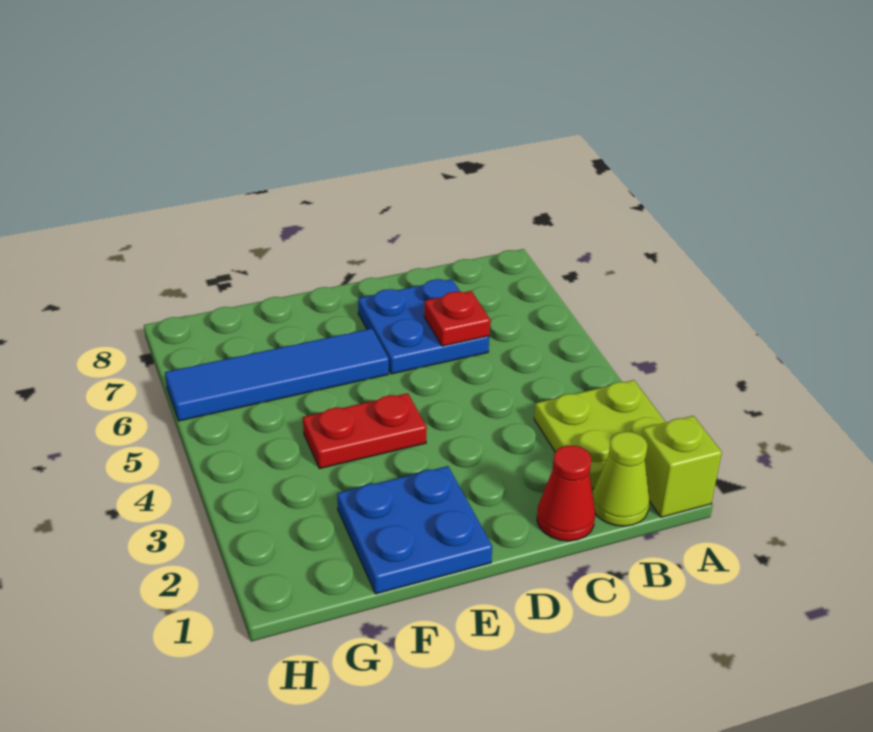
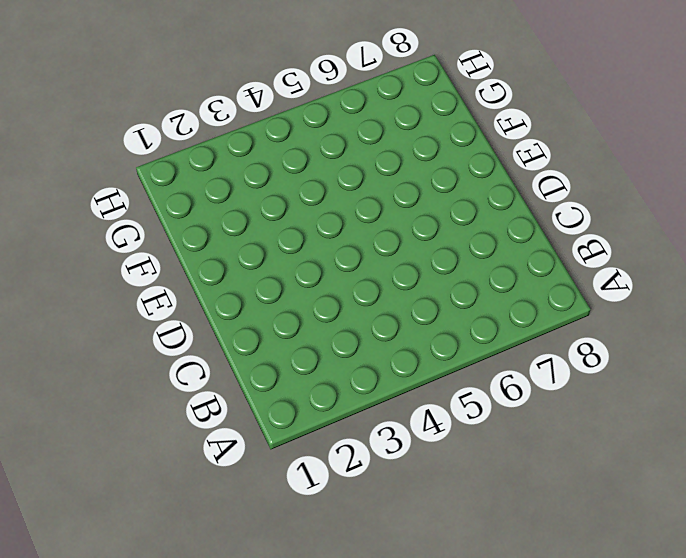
none -> lime 1x1 brick [642,416,722,517]
none -> lime 2x2 plate [534,380,666,489]

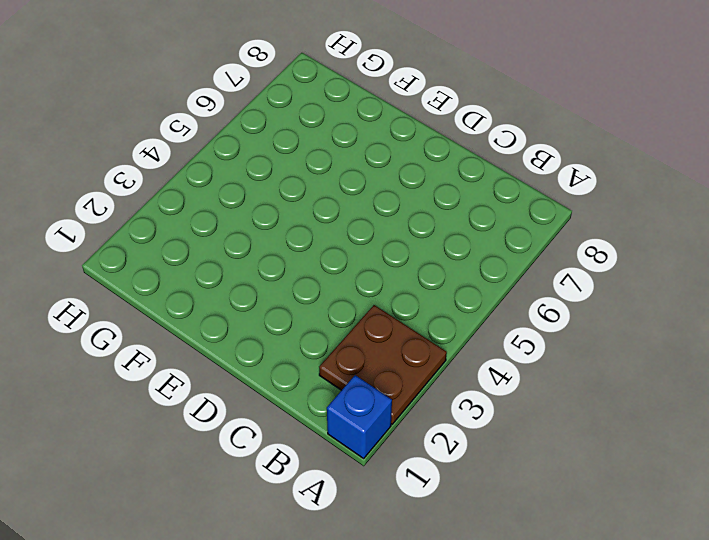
blue 1x1 brick [327,375,392,458] -> lime 1x1 brick [642,416,722,517]
brown 2x2 plate [319,305,447,424] -> lime 2x2 plate [534,380,666,489]
none -> lime 1x1 cone [593,432,649,526]
none -> red 1x1 cone [537,446,595,541]

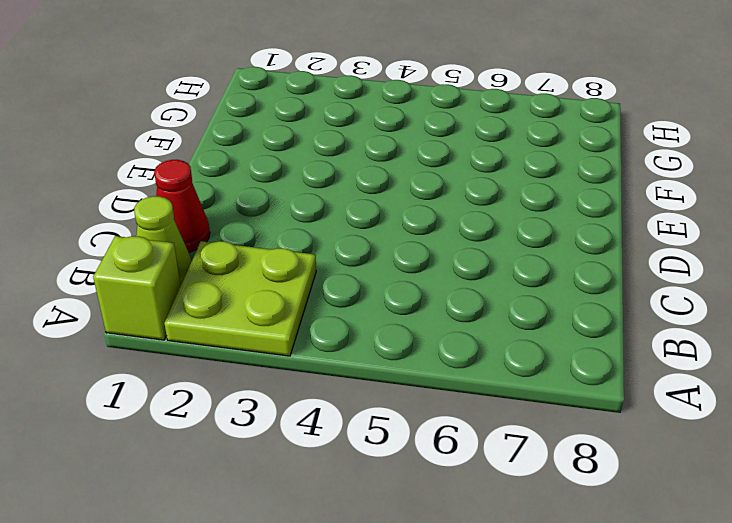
none -> blue 2x2 plate [358,279,489,374]
none -> blue 2x2 plate [337,466,492,594]

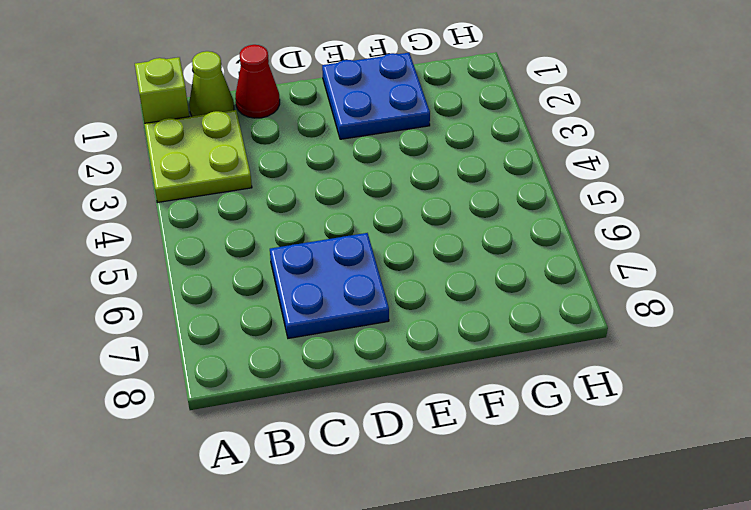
none -> red 1x2 plate [303,393,427,469]
none -> blue 1x4 tile [165,329,389,421]

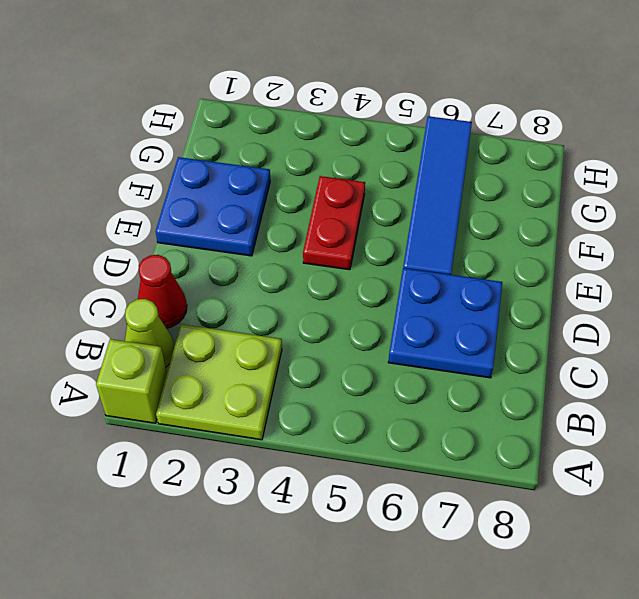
none -> red 1x1 plate [424,291,490,346]

